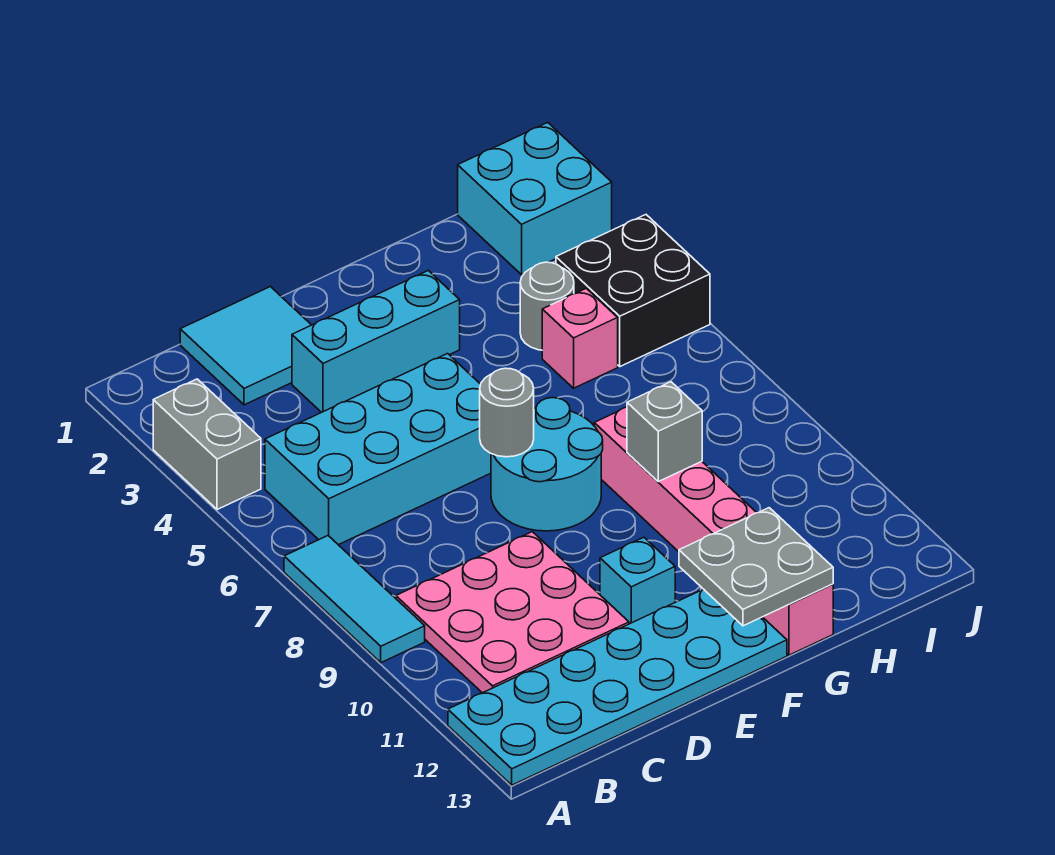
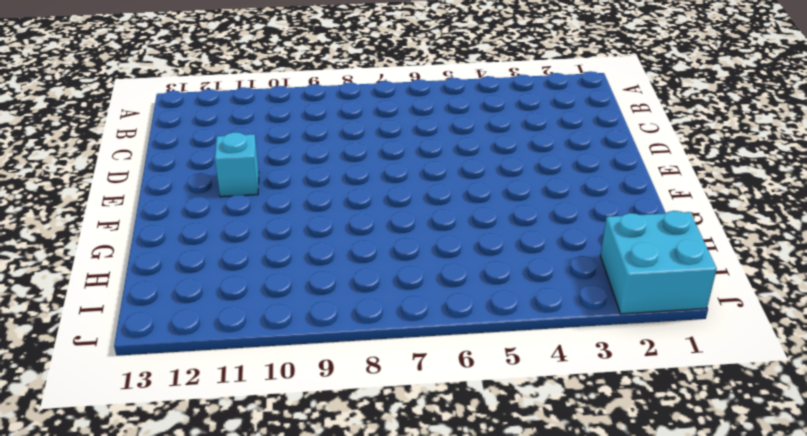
none -> grey 1x2 brick [153,379,261,510]
none -> cyan 1x3 tile [284,536,425,663]
none -> cyan 2x6 plate [448,589,787,785]

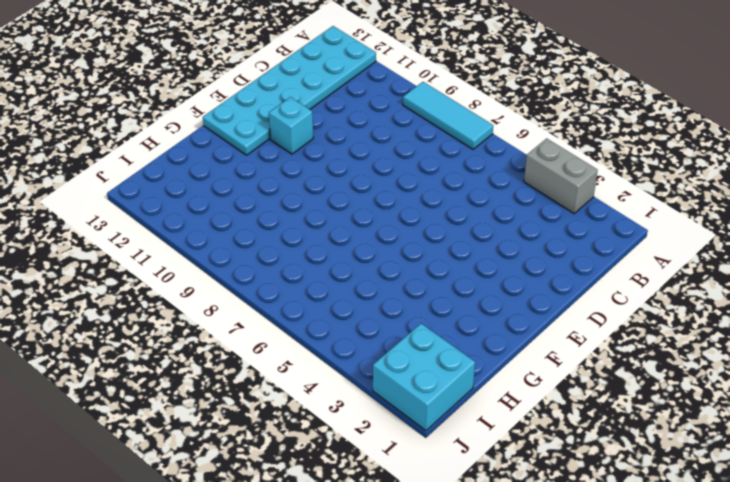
none -> cyan 2x4 brick [265,354,491,545]
none -> pink 3x3 plate [396,532,629,693]
none -> cyan 2x2 tile [180,287,311,405]

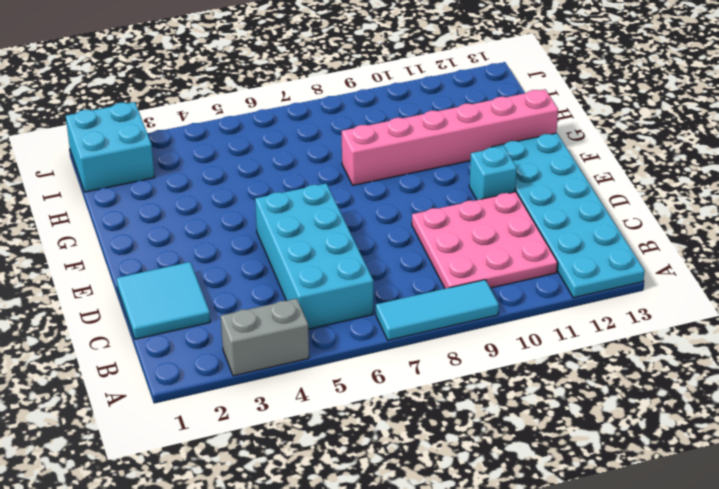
none -> cyan 1x3 brick [292,271,460,413]
none -> cyan 2x2 round brick [491,398,603,531]
none -> grey 1x1 round brick [520,262,574,350]

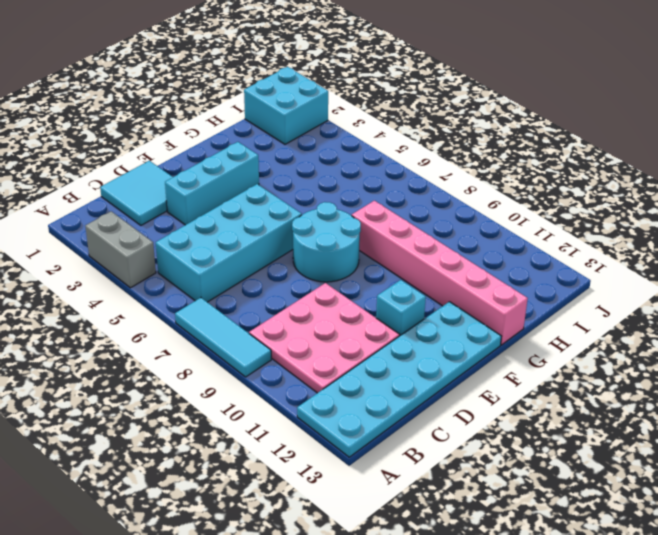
none -> grey 1x1 round brick [520,262,574,350]
none -> pink 1x1 brick [542,288,618,388]
none -> black 2x2 brick [556,215,710,366]

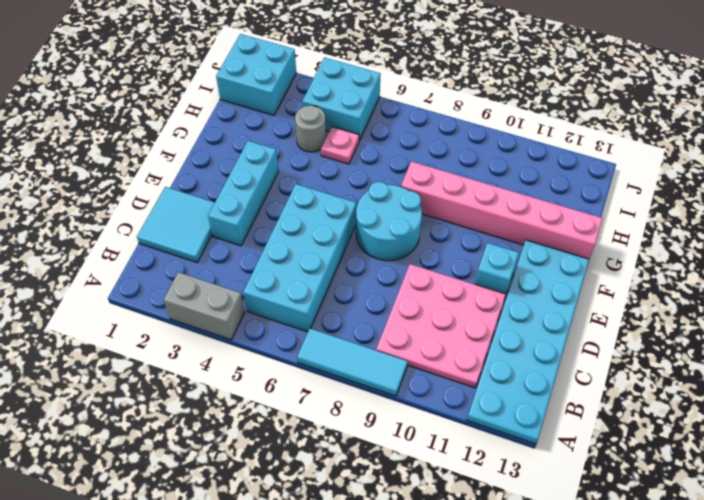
pink 1x1 plate [321,127,359,164] -> pink 1x1 brick [542,288,618,388]
cyan 2x2 brick [302,58,380,141] -> black 2x2 brick [556,215,710,366]
none -> grey 1x1 round brick [480,368,534,457]
none -> grey 2x2 plate [679,508,833,626]
none -> grey 1x1 brick [627,382,702,482]

